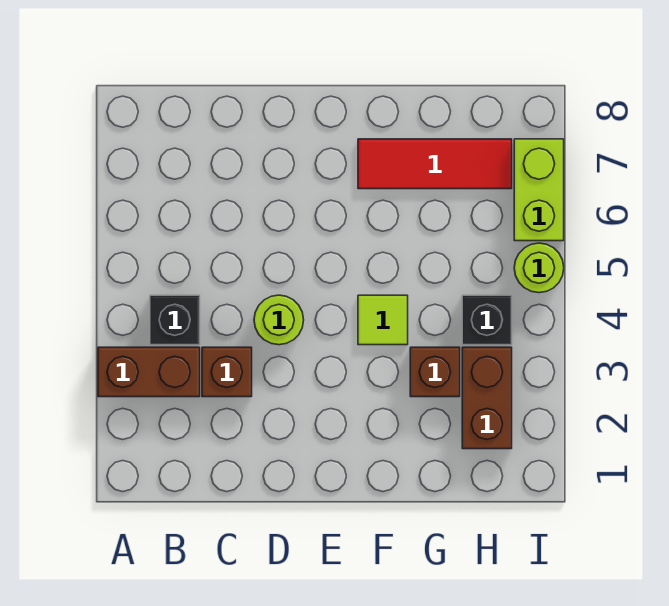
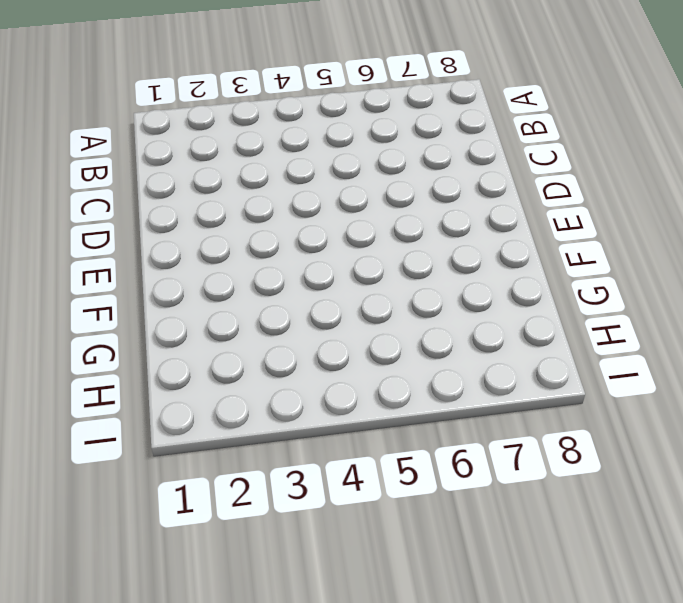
none -> brown 1x2 brick [98,347,200,397]
none -> black 1x1 brick [150,295,200,345]

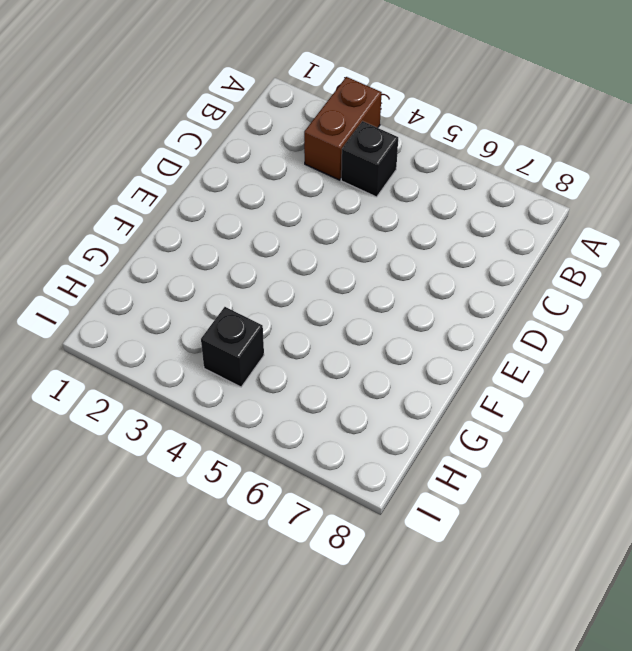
none -> brown 1x1 brick [202,347,252,397]
none -> lime 1x1 round brick [254,295,304,345]

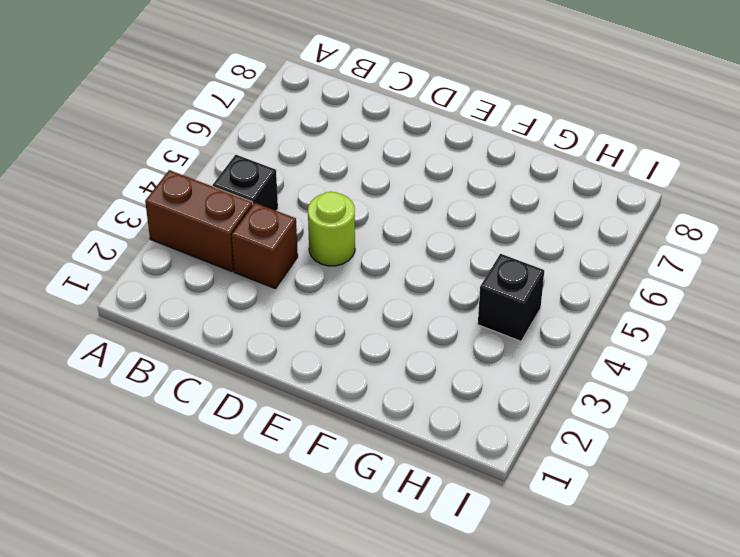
none -> lime 1x1 tile [358,295,408,345]
none -> red 1x3 tile [358,139,512,189]

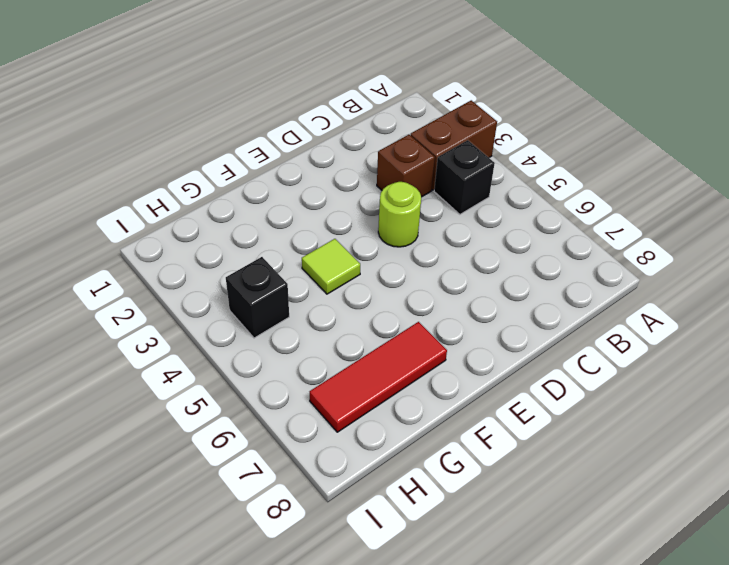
none -> brown 1x1 brick [410,347,460,397]
none -> brown 1x2 brick [462,347,512,449]

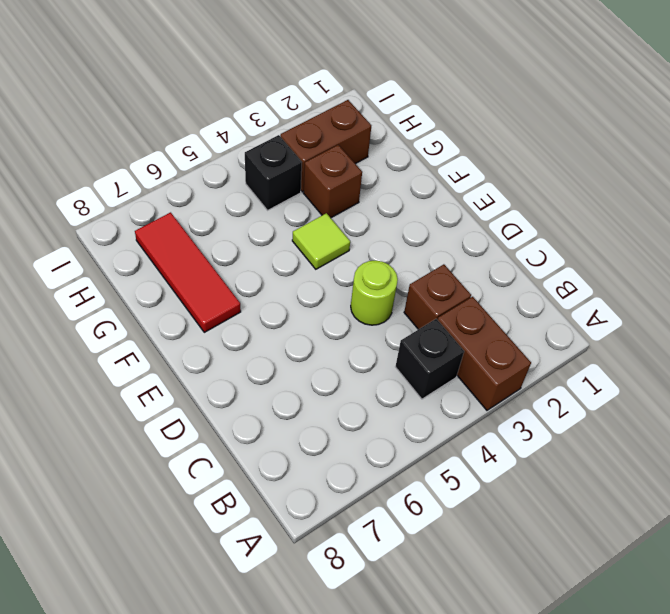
none -> lime 1x1 round brick [514,243,564,293]
none -> lime 1x2 brick [514,139,564,241]

